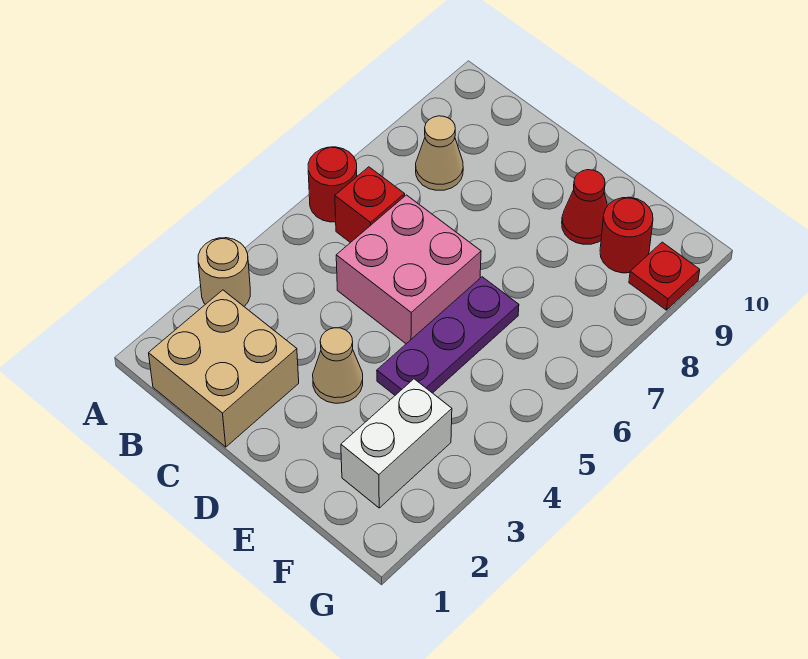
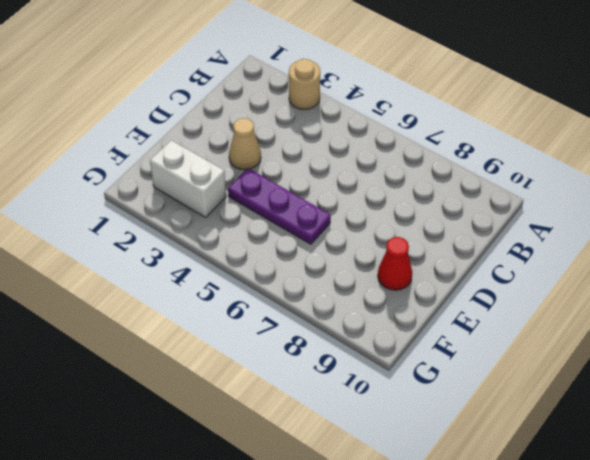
none -> red 1x1 round brick [308,147,357,222]
none -> tan 2x2 brick [149,290,299,447]
none -> red 1x1 brick [335,167,405,243]

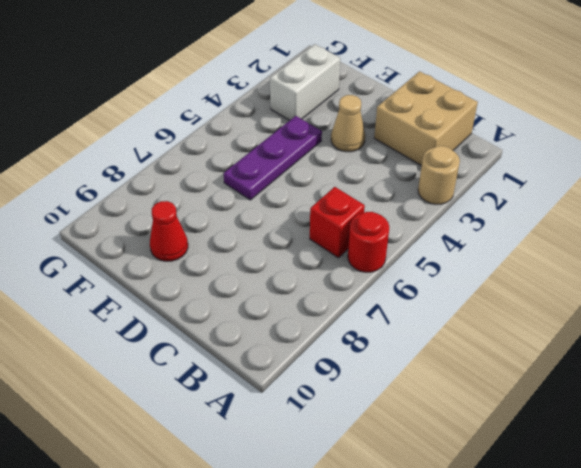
none -> tan 1x1 cone [416,116,463,190]
none -> pink 2x2 brick [336,195,481,344]
none -> red 1x1 round brick [600,197,653,273]

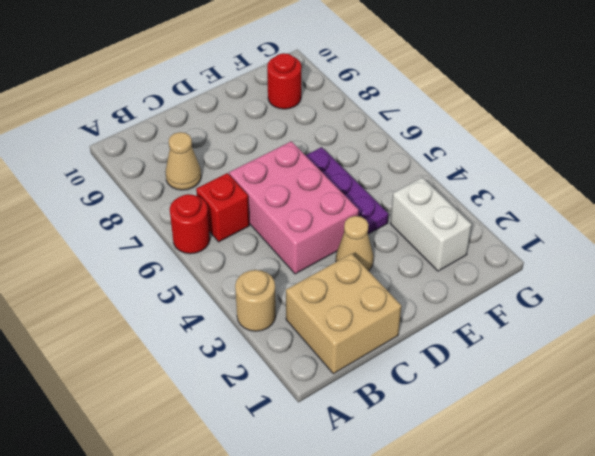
pink 2x3 brick [229,141,359,274] -> pink 2x2 brick [336,195,481,344]
none -> red 1x1 cone [562,170,607,244]
none -> red 1x1 plate [629,242,700,310]

